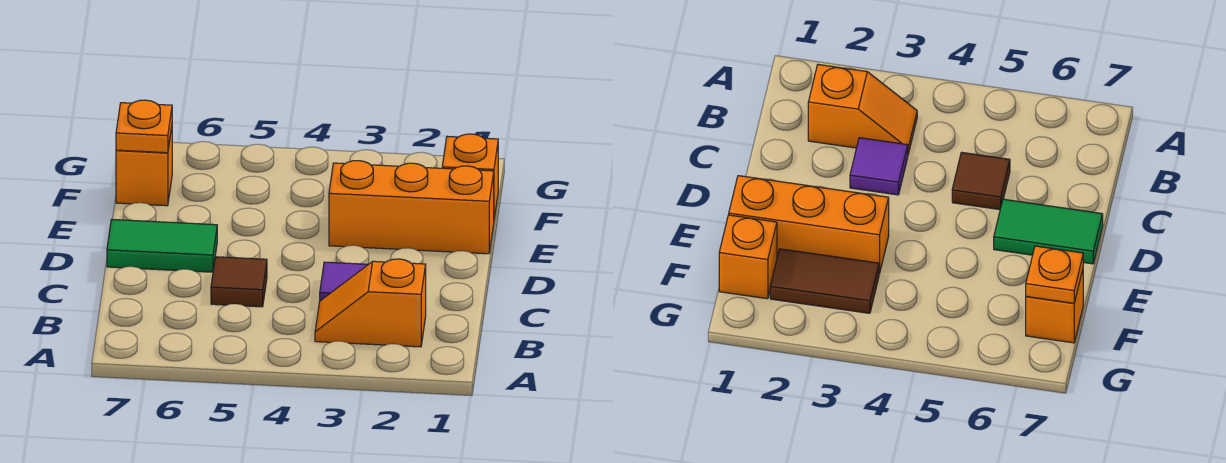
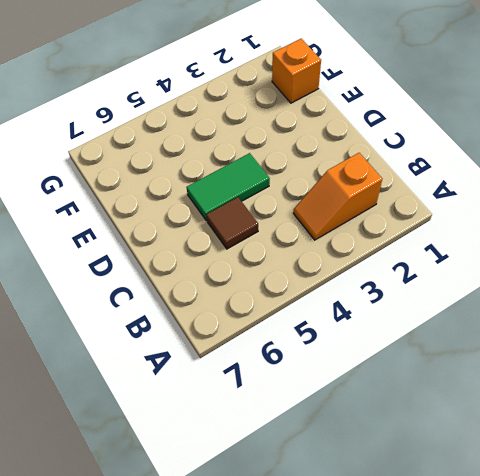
green 1x2 tile [186,153,270,221] -> green 1x2 tile moved to [107,220,217,272]
none -> purple 1x1 tile [320,262,368,301]
none -> orange 1x3 brick [329,161,494,254]

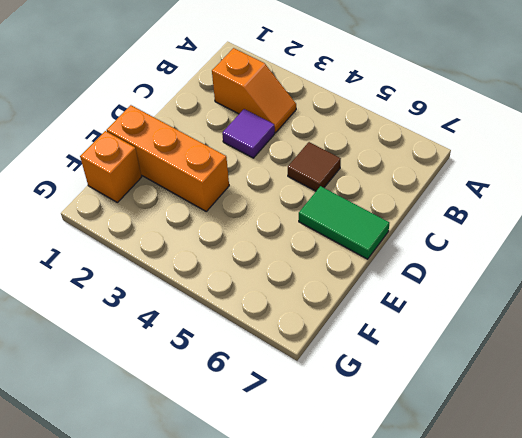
none -> brown 1x2 tile [770,249,879,313]
none -> orange 1x1 brick [116,127,172,206]

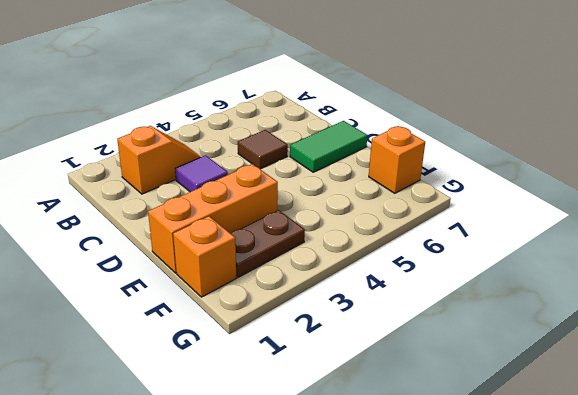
brown 1x2 plate [231,210,305,277] -> brown 1x2 tile [770,249,879,313]
none -> orange 1x1 plate [116,100,172,153]

